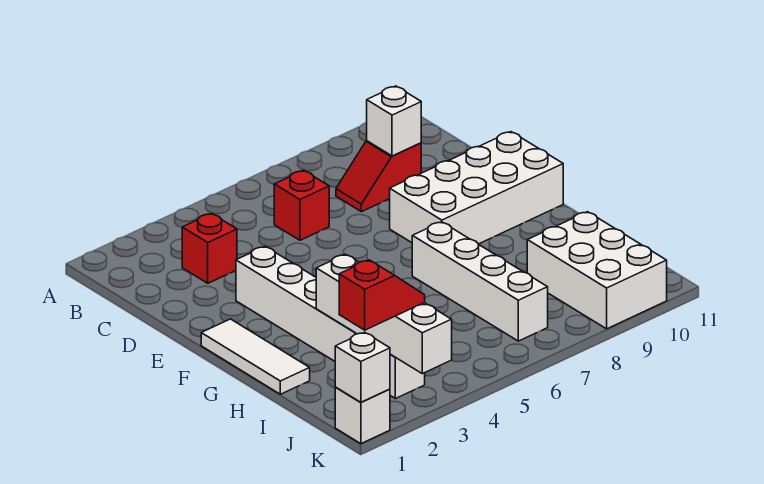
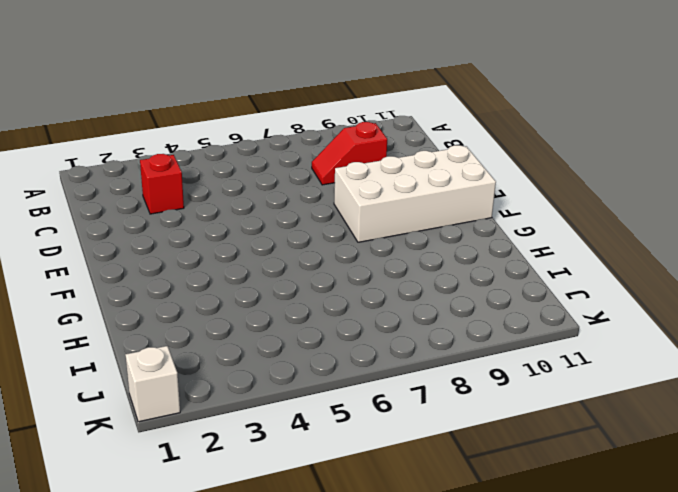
none -> red 1x1 brick [274,170,329,240]
none -> white 1x6 brick [236,246,425,399]
none -> white 1x3 tile [201,319,310,394]

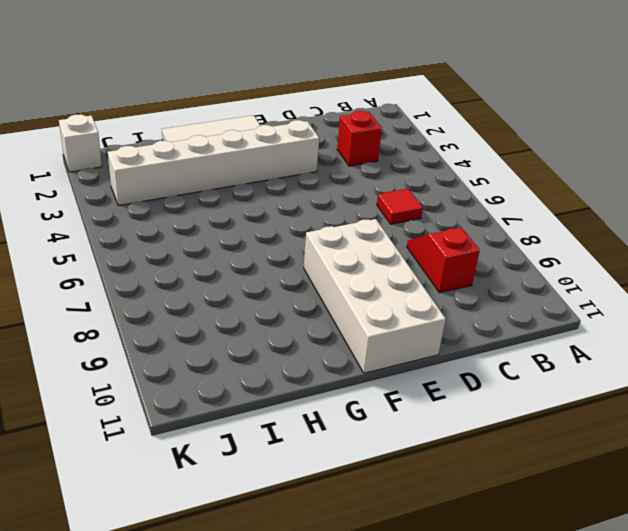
red 1x1 tile [377,189,423,224] -> red 1x1 brick [274,170,329,240]
none -> white 1x4 brick [412,222,548,341]
none -> white 2x3 brick [527,212,667,329]
none -> white 1x1 brick [367,86,421,156]

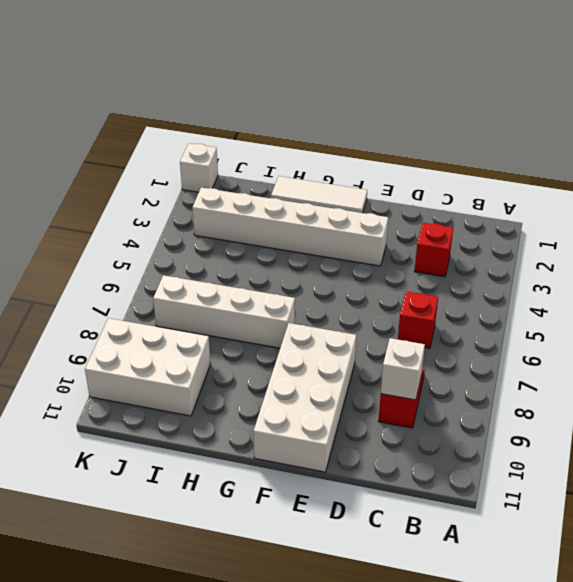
none -> white 1x4 brick [316,254,452,374]
none -> white 1x1 brick [335,332,390,402]
none -> red 1x2 slope [339,260,425,330]

